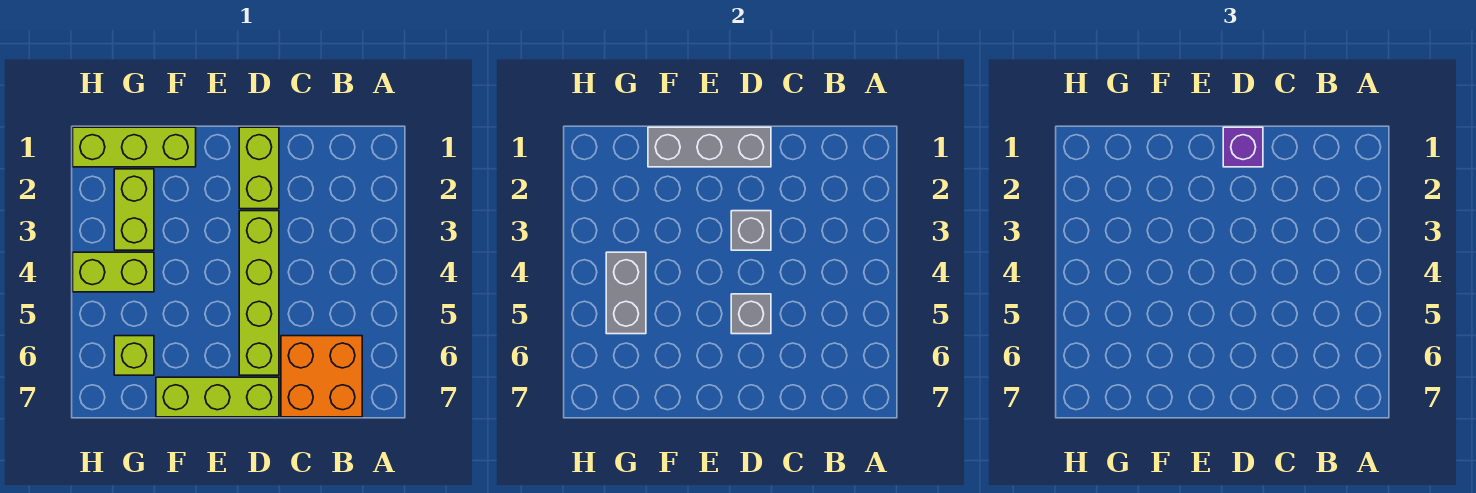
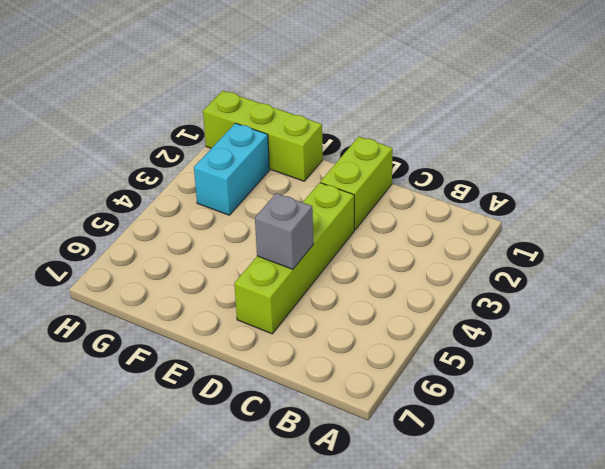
cyan 1x2 brick [194,123,269,215] -> lime 1x2 brick [114,169,154,250]
none -> orange 2x2 brick [281,336,362,417]
none -> lime 1x3 brick [156,377,279,417]
none -> lime 1x2 brick [73,252,154,292]

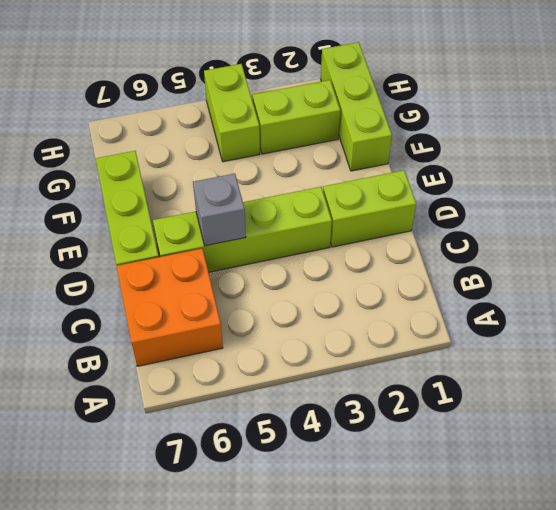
none -> lime 1x1 brick [114,336,154,375]
none -> grey 1x3 brick [648,127,771,167]
none -> grey 1x1 brick [731,211,771,250]

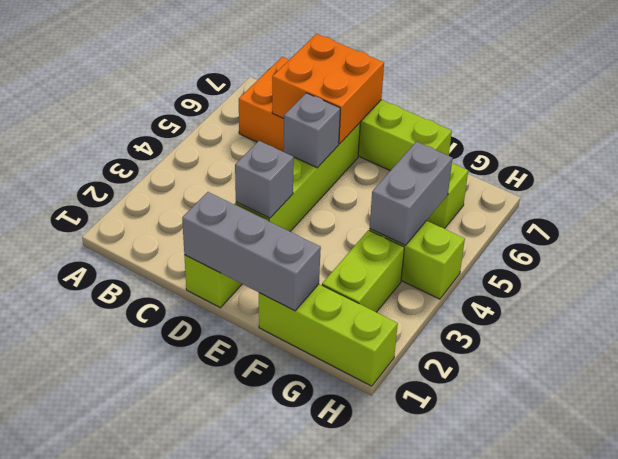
orange 2x2 brick [272,34,384,144] -> none
none -> purple 1x1 brick [1223,127,1263,167]

